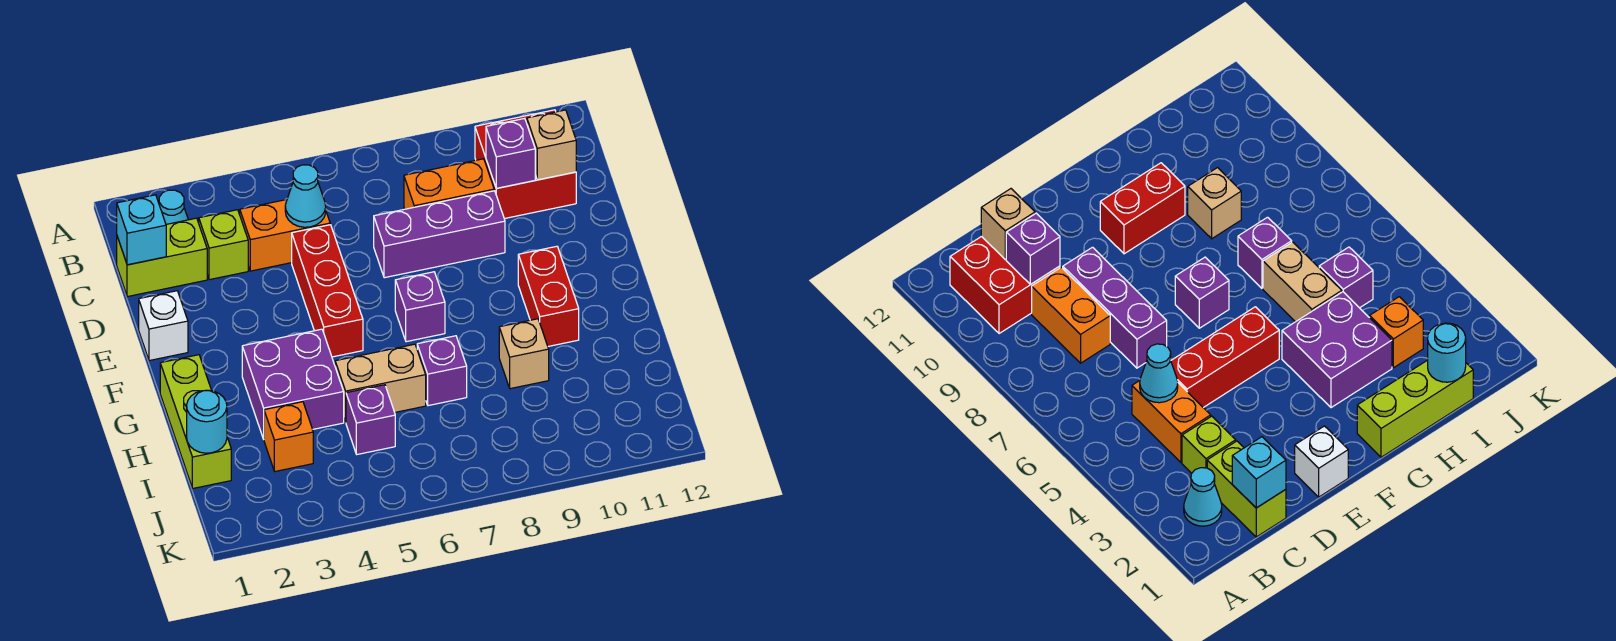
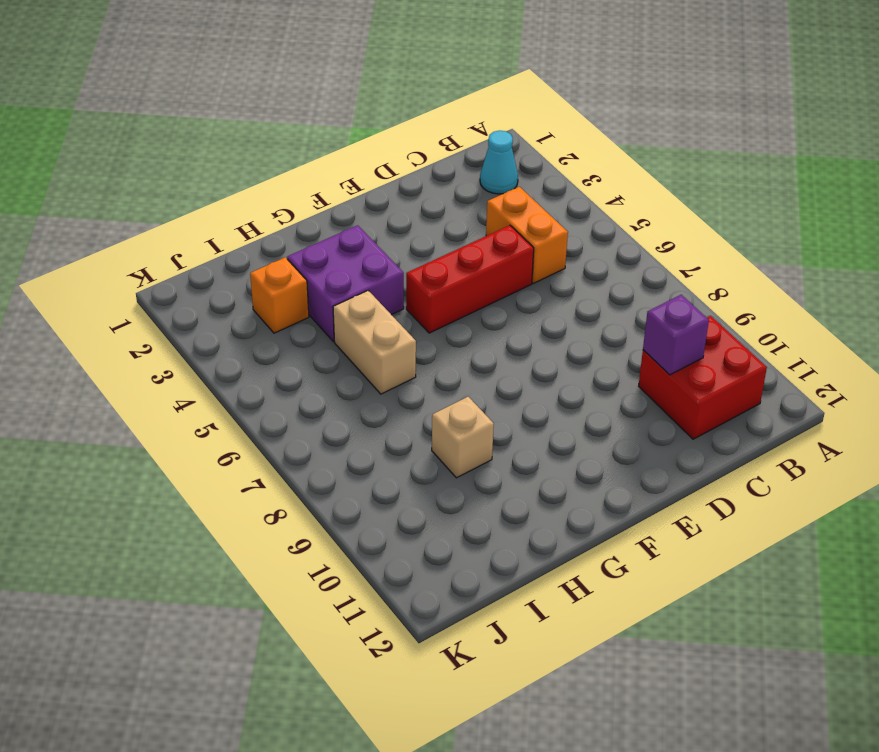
none -> lime 1x2 brick [117,218,207,297]
none -> lime 1x1 brick [199,210,248,280]
none -> orange 1x2 brick [404,159,494,209]

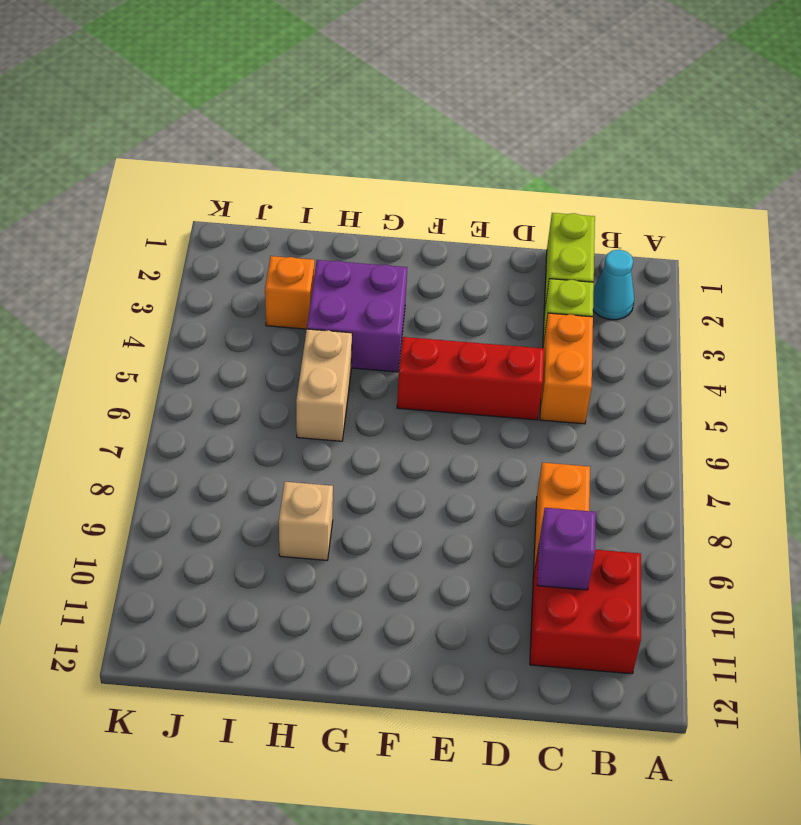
none -> purple 1x3 brick [374,191,505,278]
none -> white 1x1 brick [139,291,188,361]
none -> purple 1x1 brick [395,272,445,342]

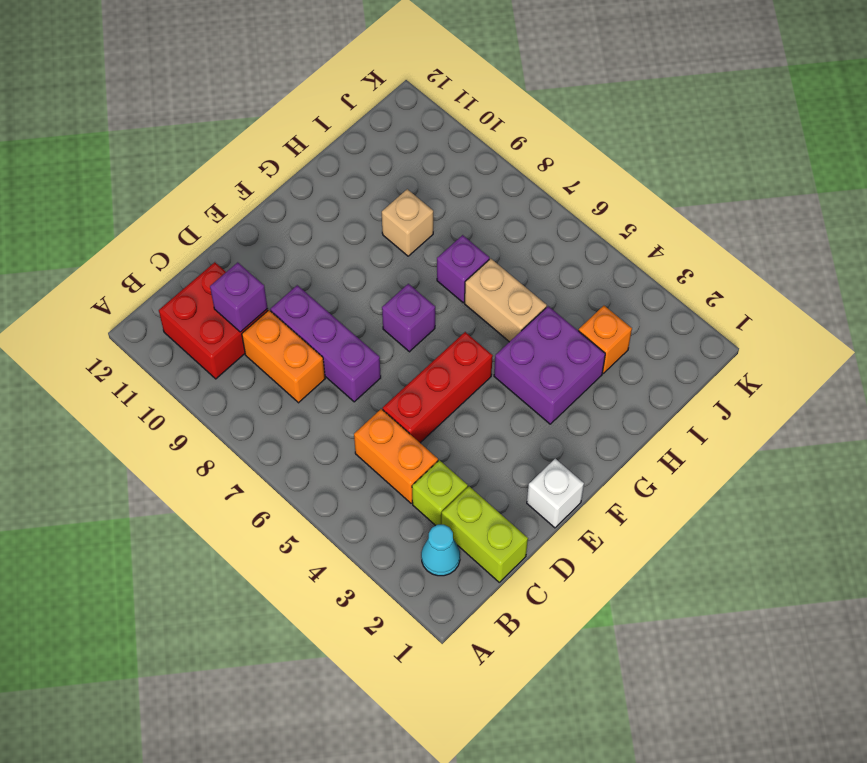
none -> red 1x2 brick [518,246,579,346]
none -> lime 1x3 brick [160,355,231,488]
none -> purple 1x1 brick [346,385,395,454]

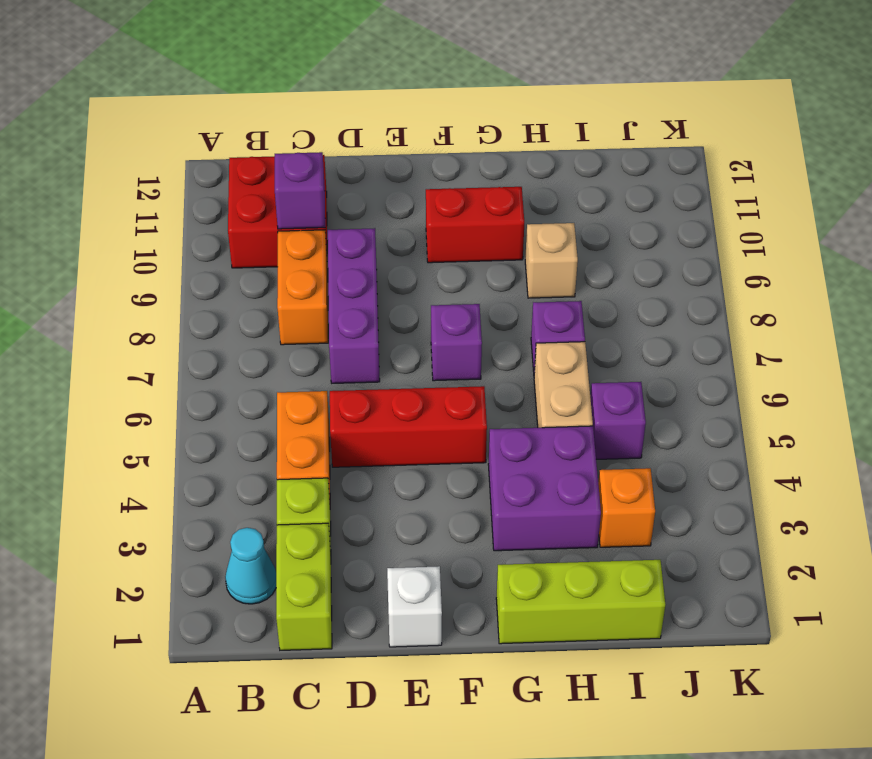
none -> cyan 1x1 brick [117,195,166,265]
none -> cyan 1x1 cone [285,165,326,227]
none -> tan 1x1 brick [527,110,576,180]

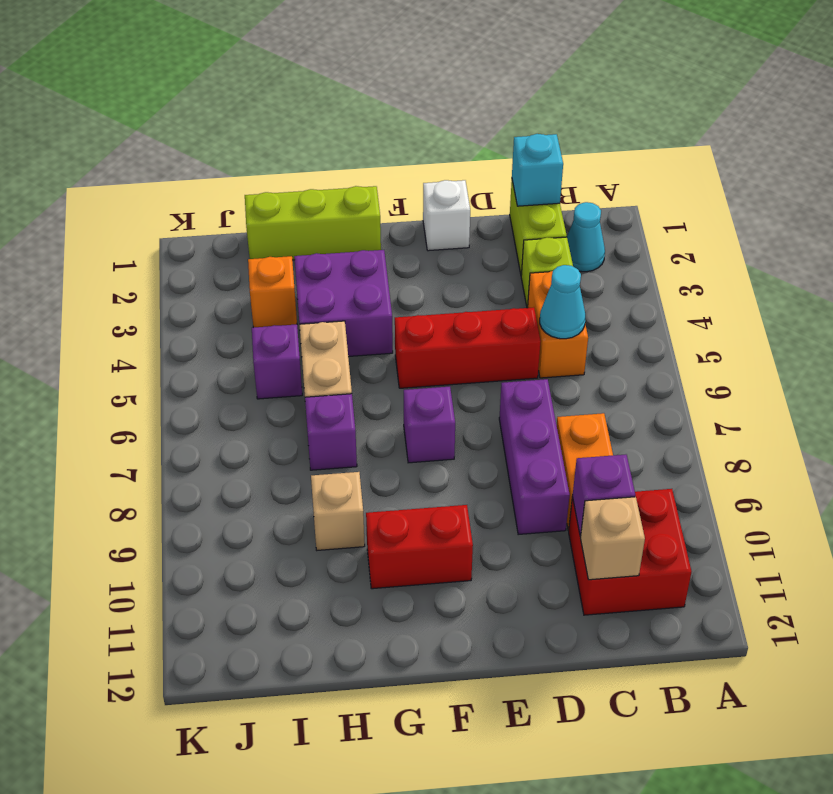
none -> cyan 1x1 round brick [187,390,227,453]

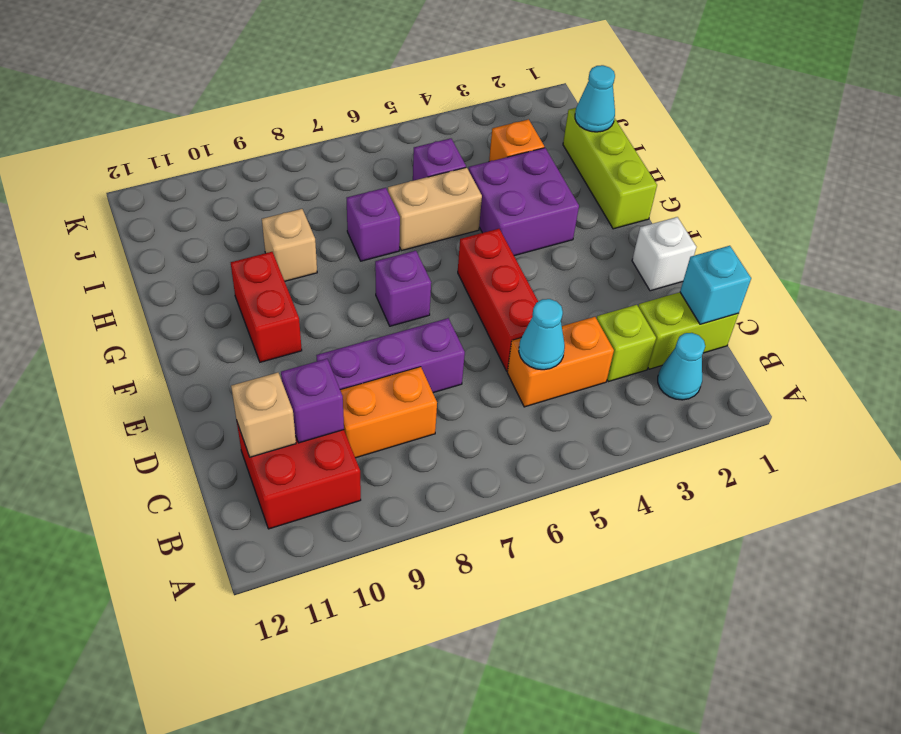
cyan 1x1 cone [575,65,615,132] -> cyan 1x1 round brick [187,390,227,453]

